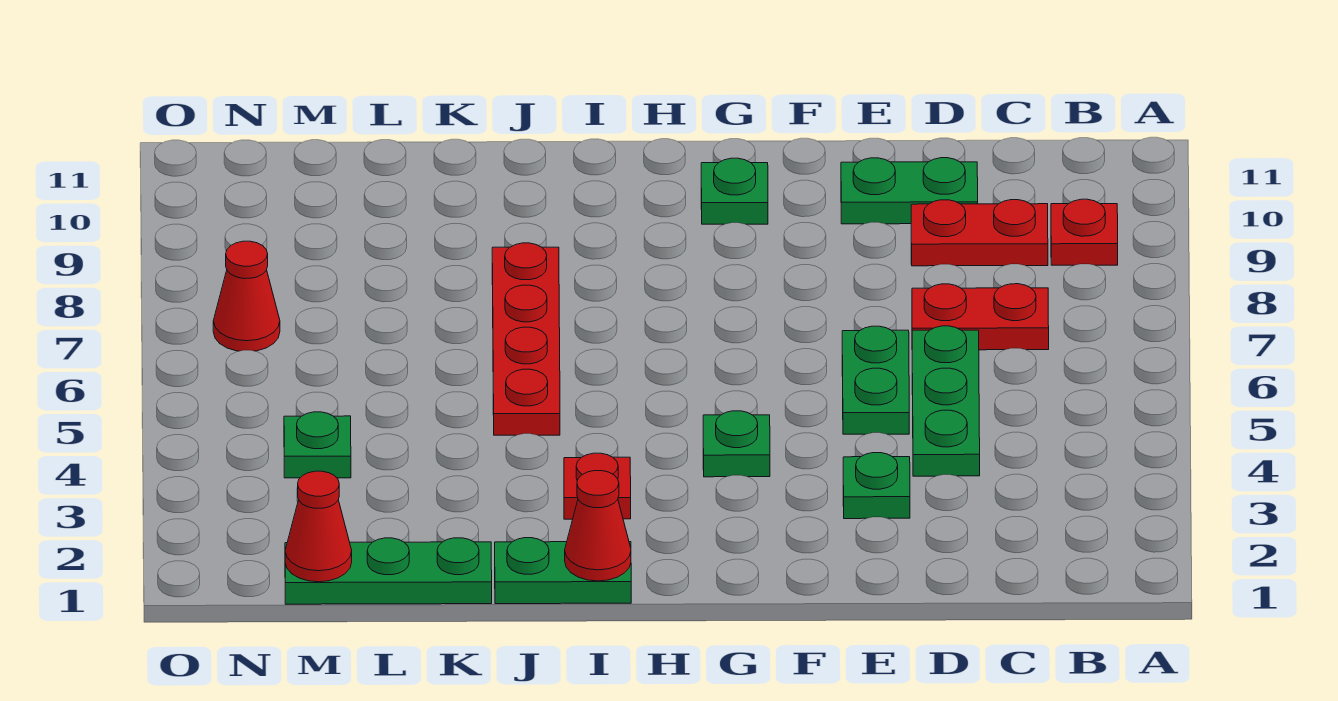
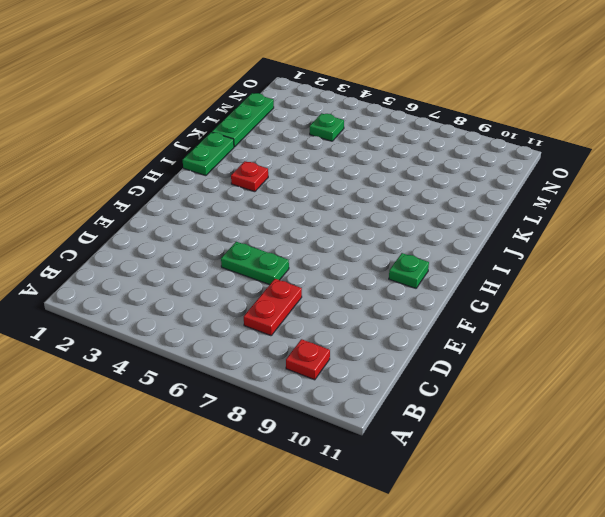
none -> red 1x2 plate [911,200,1048,266]
none -> green 1x3 plate [912,326,980,476]
none -> green 1x2 plate [841,158,978,224]

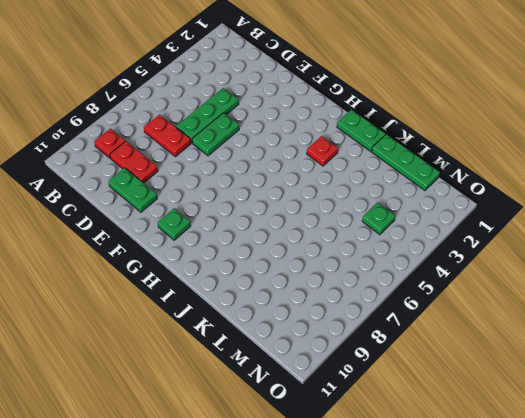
none -> green 1x1 plate [843,453,910,519]
none -> green 1x1 plate [703,411,770,477]
none -> red 1x4 plate [492,243,560,435]

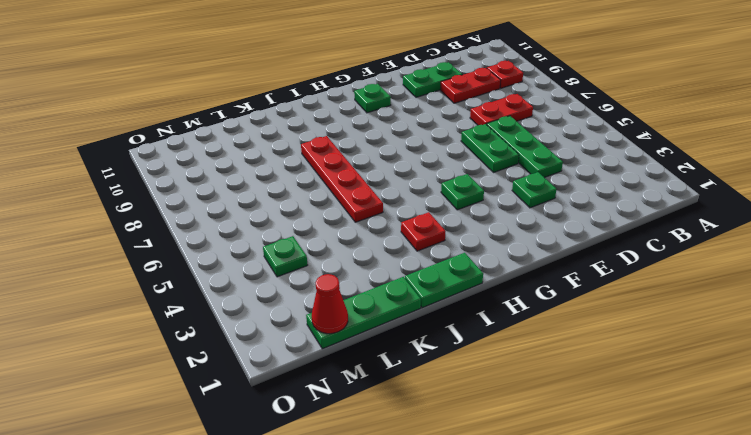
none -> red 1x1 cone [213,241,280,351]
none -> red 1x1 cone [565,471,631,581]

